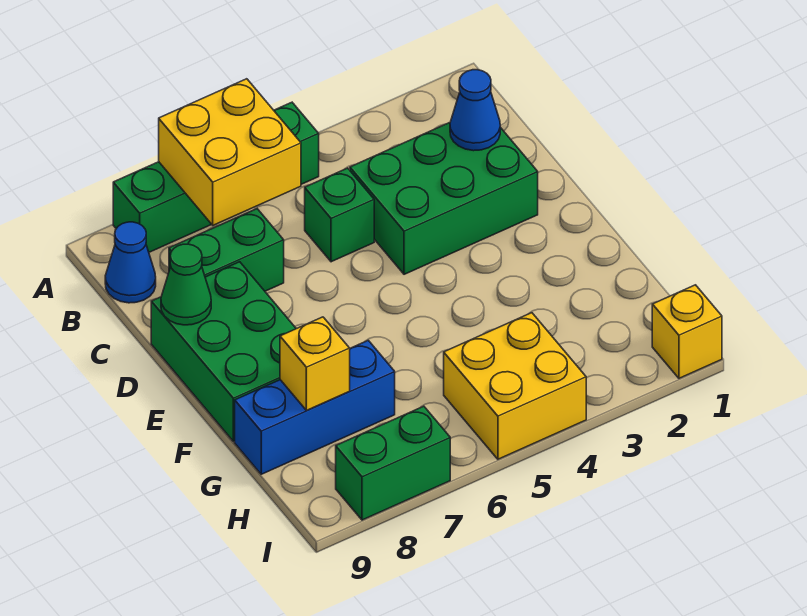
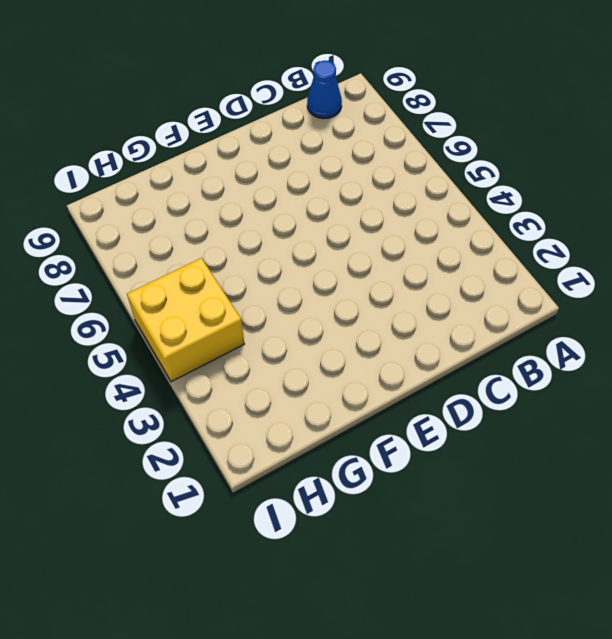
none -> green 1x4 brick [113,102,319,252]
none -> green 2x3 brick [350,123,538,274]
none -> green 1x1 brick [305,168,374,262]

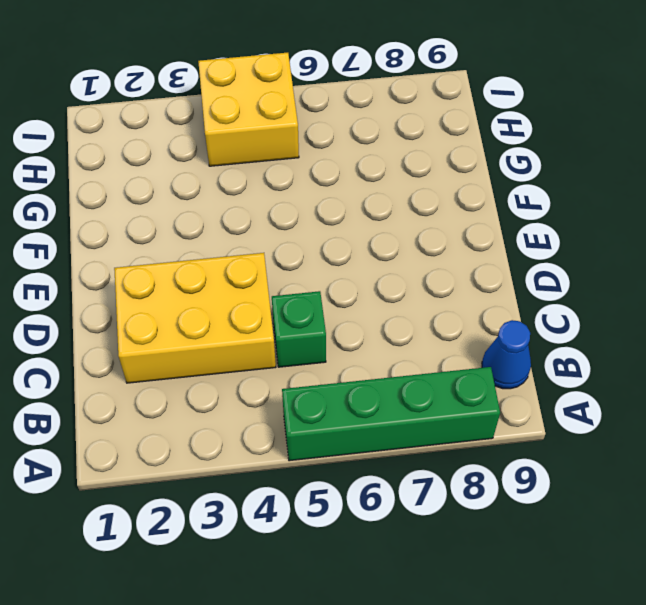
yellow 2x3 brick [114,253,276,383] -> green 2x3 brick [350,123,538,274]
none -> green 1x2 brick [169,209,284,291]
none -> green 2x3 brick [151,262,296,441]
none -> blue 1x3 brick [235,340,395,474]

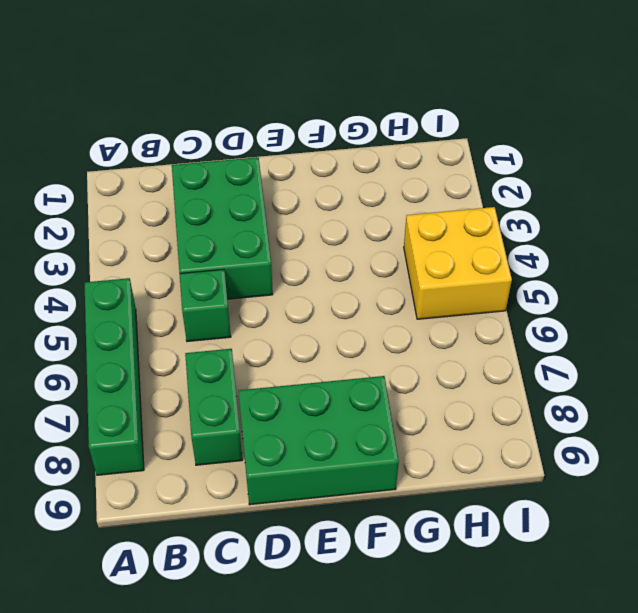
none -> blue 1x1 cone [105,222,156,303]
none -> blue 1x3 brick [235,340,395,474]
none -> yellow 1x1 brick [652,285,722,378]

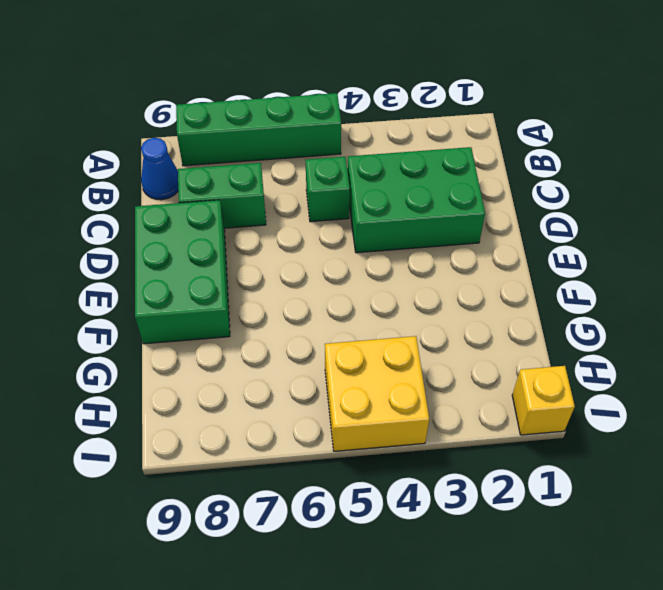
none -> blue 1x3 brick [235,340,395,474]
none -> green 1x2 brick [336,406,450,520]
none -> yellow 2x2 brick [159,79,301,225]

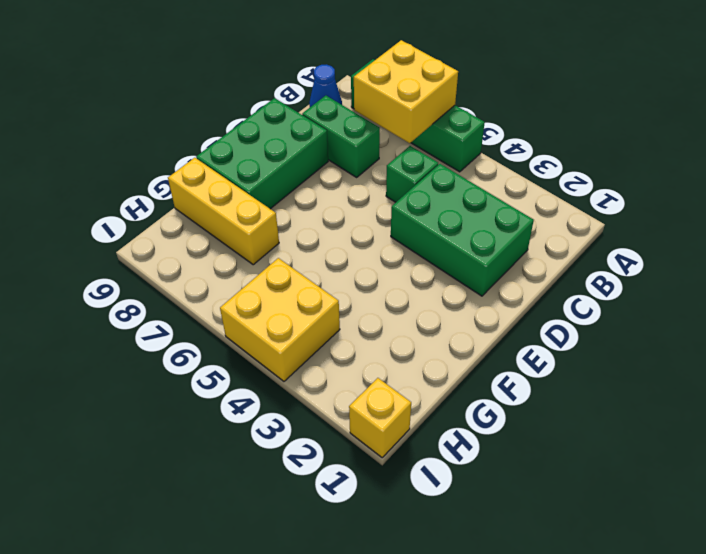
yellow 1x3 brick [168,158,279,265] -> blue 1x3 brick [235,340,395,474]
none -> green 1x2 brick [336,406,450,520]
none -> blue 1x1 cone [450,70,500,151]
none -> green 1x1 cone [161,244,211,325]

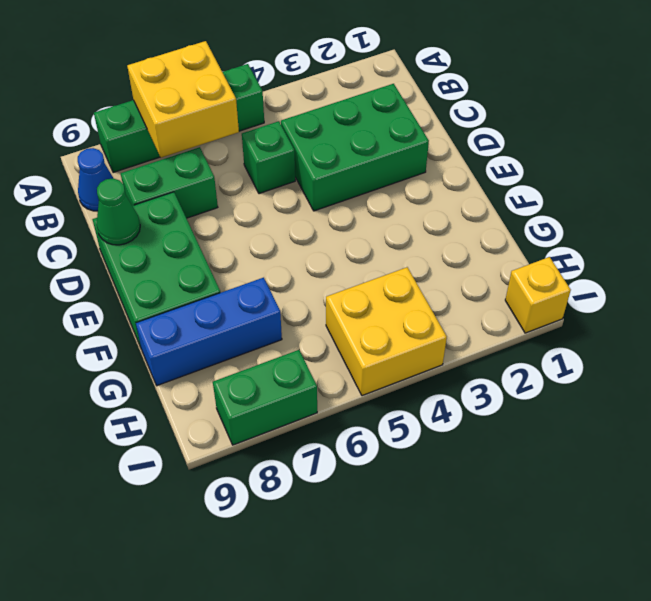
none -> blue 1x1 cone [450,70,500,151]
none -> yellow 1x1 brick [280,317,350,410]

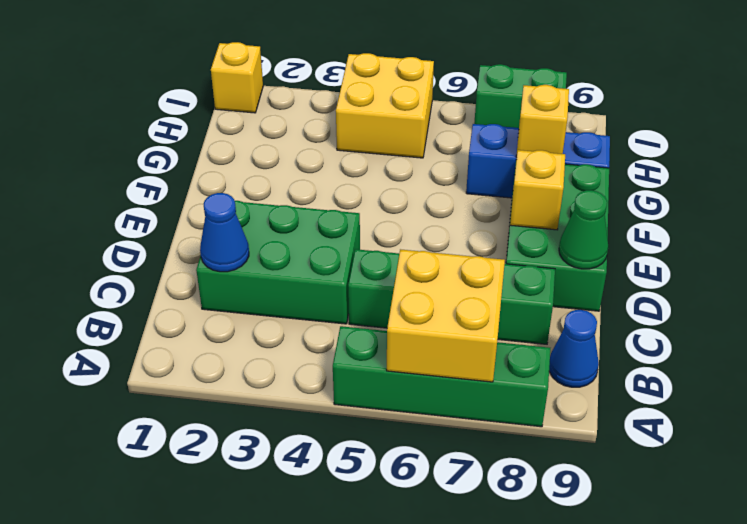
yellow 1x1 brick [510,150,565,230] -> none

